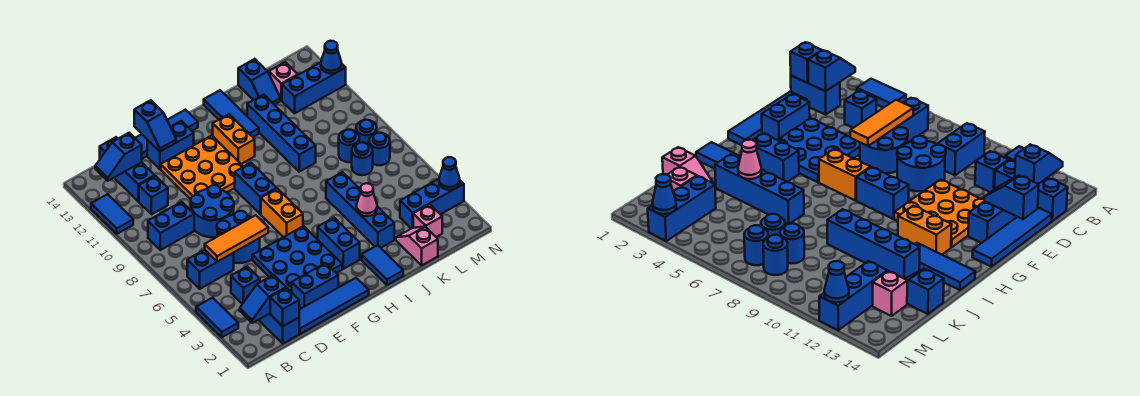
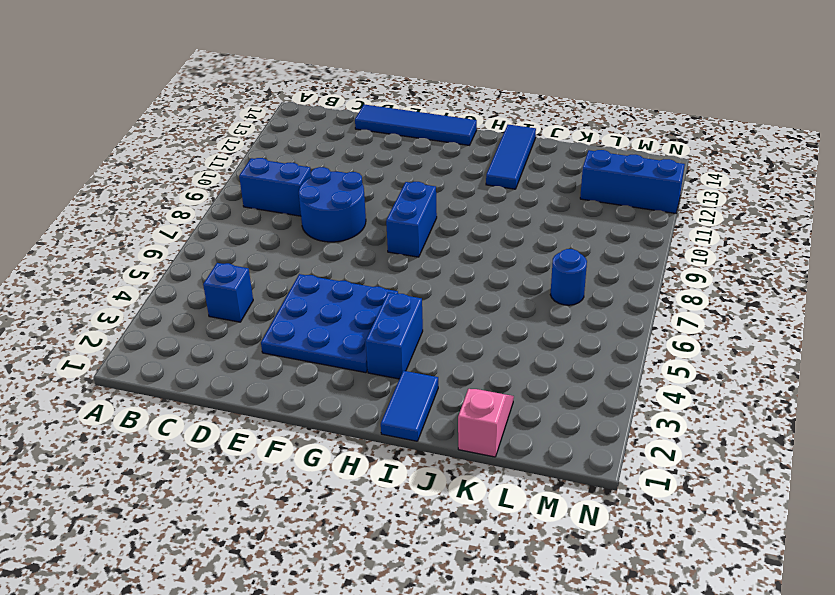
none -> blue 1x2 tile [196,298,238,337]
none -> blue 1x2 tile [91,194,133,234]
none -> blue 1x2 brick [187,250,234,289]
none -> blue 1x2 brick [259,314,299,344]

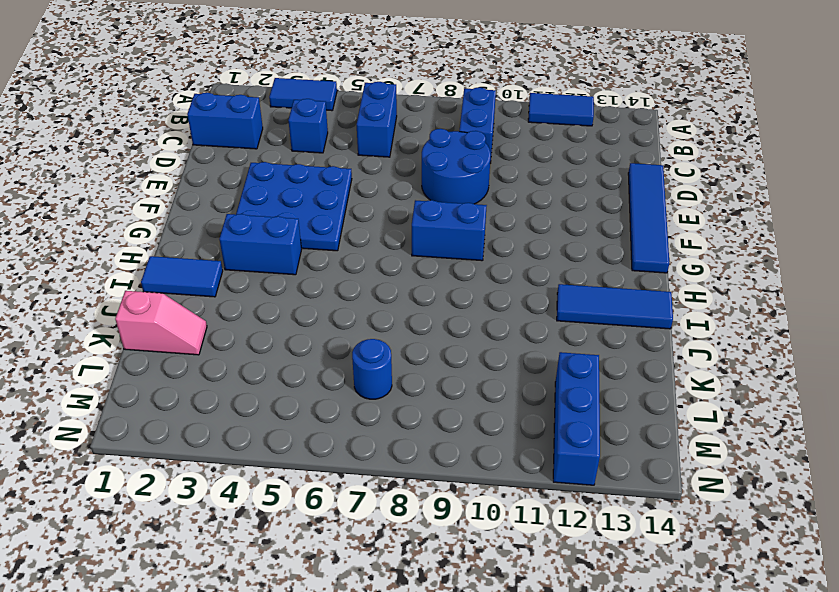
none -> blue 1x1 brick [139,176,168,214]
none -> blue 1x3 brick [100,137,155,201]
none -> blue 1x4 tile [299,278,369,334]
none -> blue 2x2 round brick [217,211,260,263]

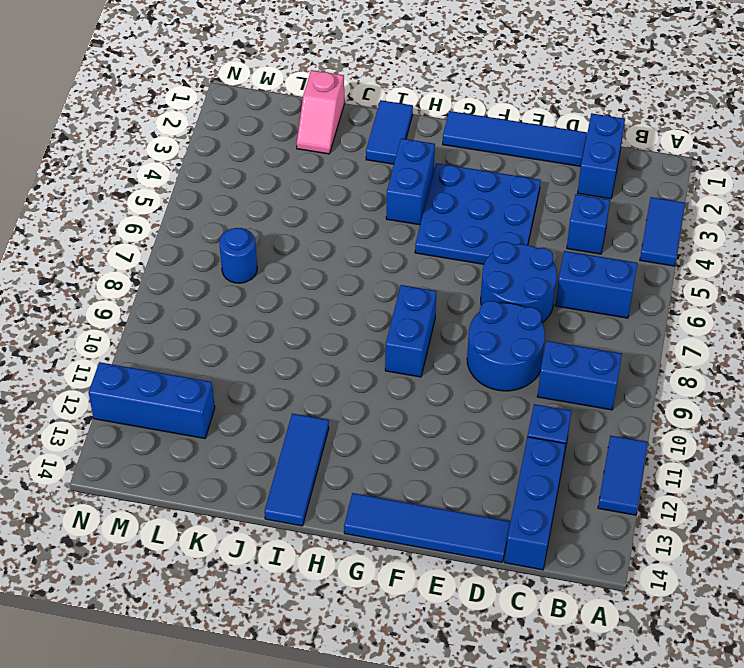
none -> blue 1x2 brick [292,263,338,308]
none -> orange 3x3 plate [161,135,243,199]
none -> blue 1x2 brick [147,121,194,169]
none -> orange 1x2 brick [261,189,303,237]

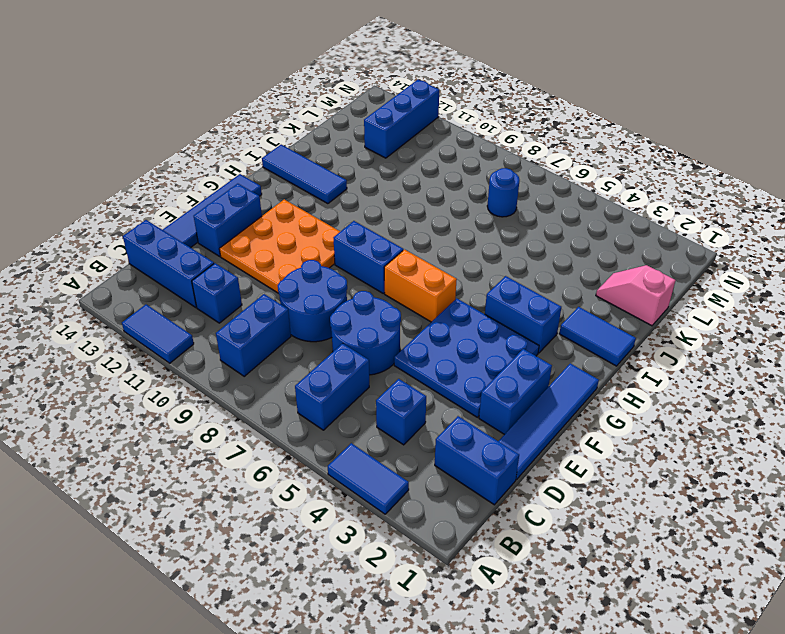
none -> orange 1x2 brick [213,114,255,164]
none -> blue 1x4 brick [326,172,394,248]
none -> blue 1x4 brick [247,95,316,172]
none -> blue 1x2 slope [238,59,281,105]

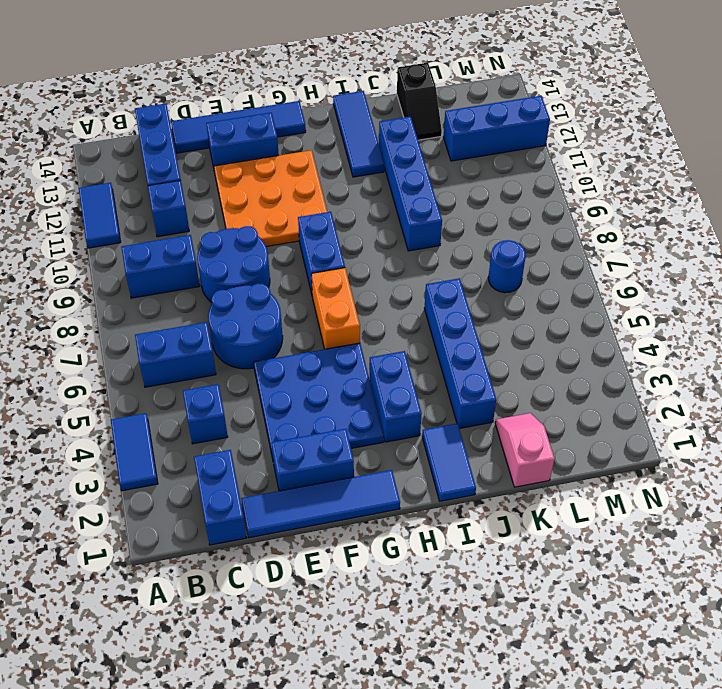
black 1x2 slope [397,63,442,140] -> blue 1x2 slope [238,59,281,105]
none -> orange 1x2 brick [213,114,255,164]
none -> pink 1x1 brick [413,204,442,237]
none -> blue 1x3 brick [400,179,464,229]
none -> blue 1x1 round brick [339,129,359,162]

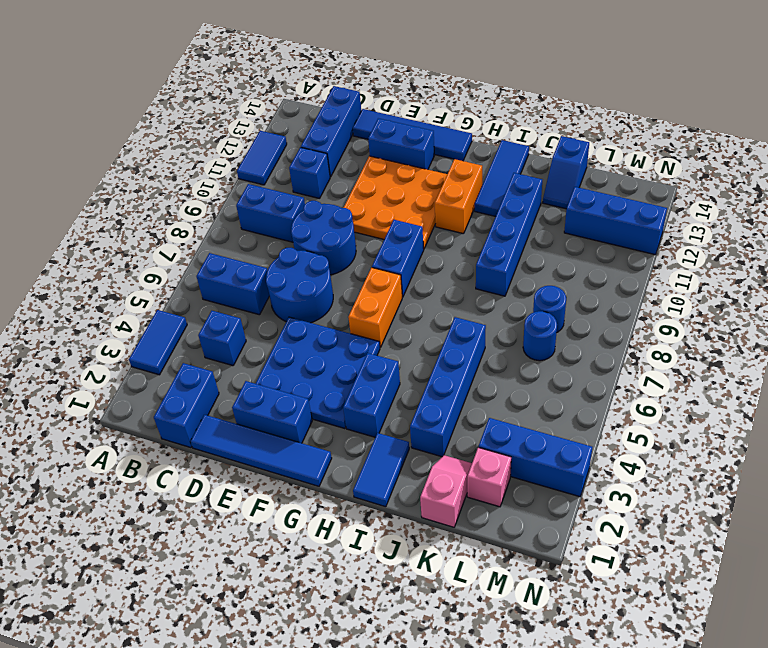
none -> pink 1x1 brick [269,62,298,101]
none -> blue 1x1 round brick [369,133,390,165]
none -> blue 1x1 round brick [356,120,377,144]
none -> blue 1x2 slope [240,275,286,323]

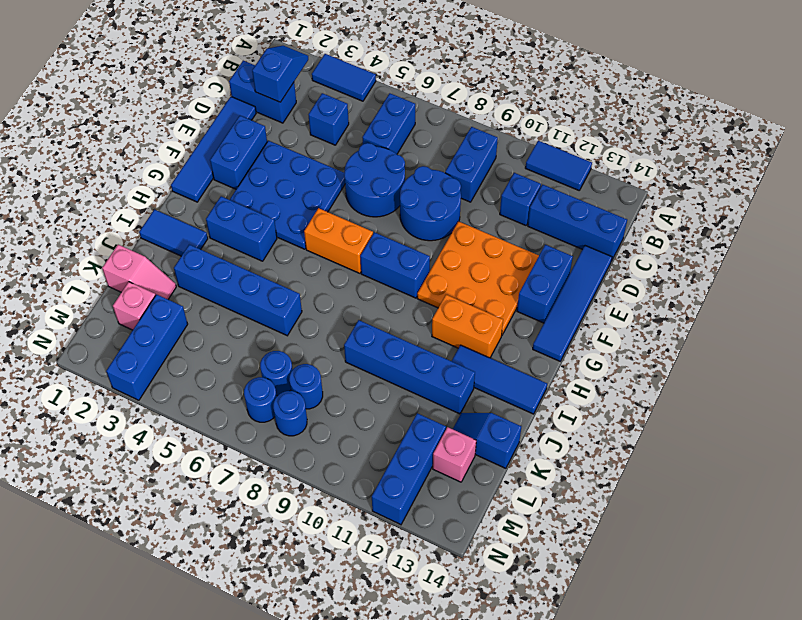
none -> blue 1x2 slope [95,133,142,181]
none -> blue 1x1 brick [270,288,299,326]
none -> orange 1x3 tile [205,215,268,262]
none -> blue 1x2 slope [134,100,176,152]

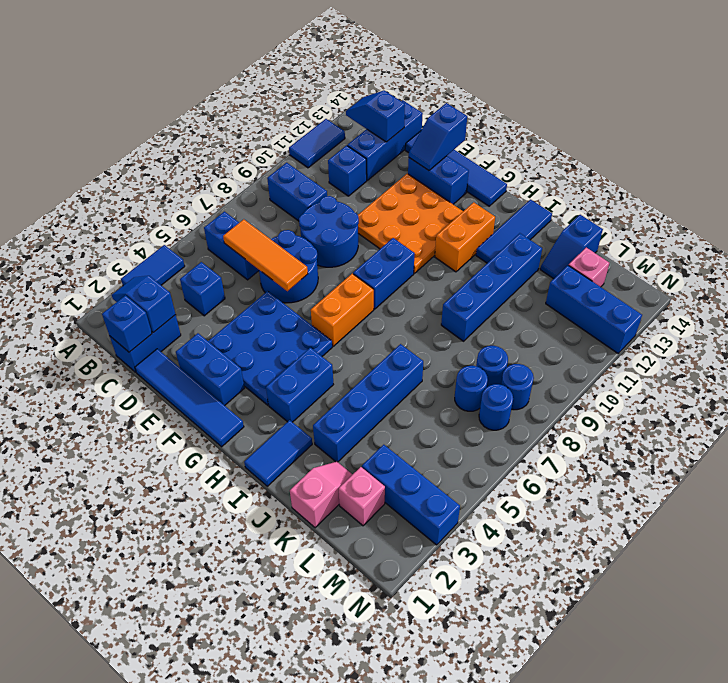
none -> pink 1x1 cone [356,183,377,216]
none -> blue 1x1 cone [439,157,460,190]
none -> blue 1x1 cone [321,41,342,74]

